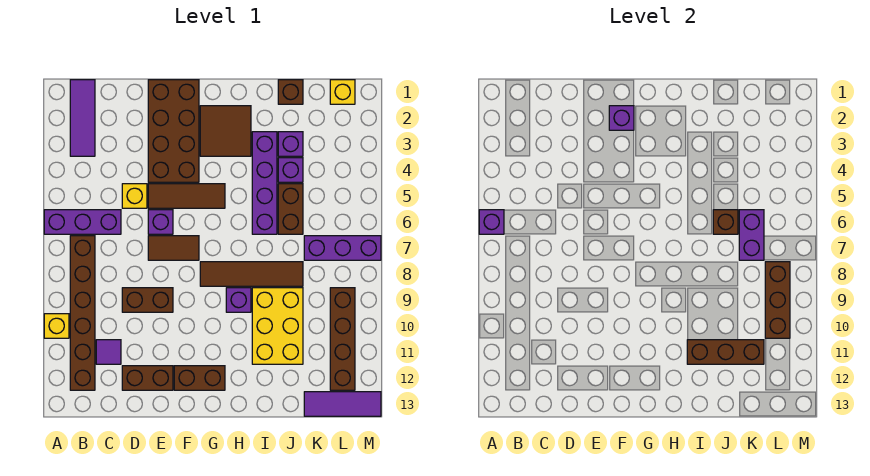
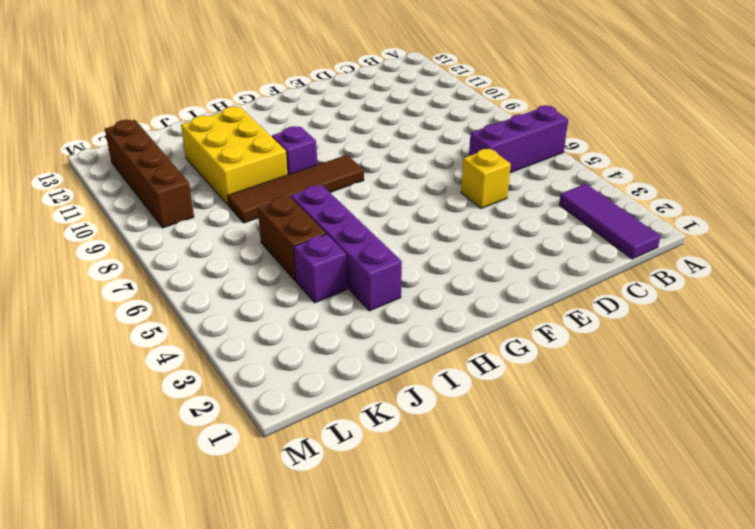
none -> yellow 1x1 brick [44,314,69,338]
none -> brown 1x6 brick [70,236,95,390]
none -> purple 1x1 tile [96,340,121,364]
none -> brown 1x2 brick [122,288,173,312]

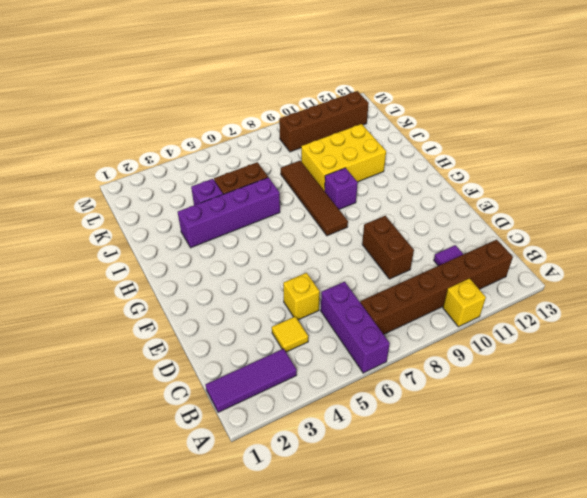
yellow 1x1 tile [272,316,308,352] -> none
none -> brown 1x2 brick [122,366,173,390]
none -> brown 2x4 brick [148,80,199,182]
none -> brown 1x3 tile [148,184,225,208]
none -> purple 1x1 brick [148,210,173,234]

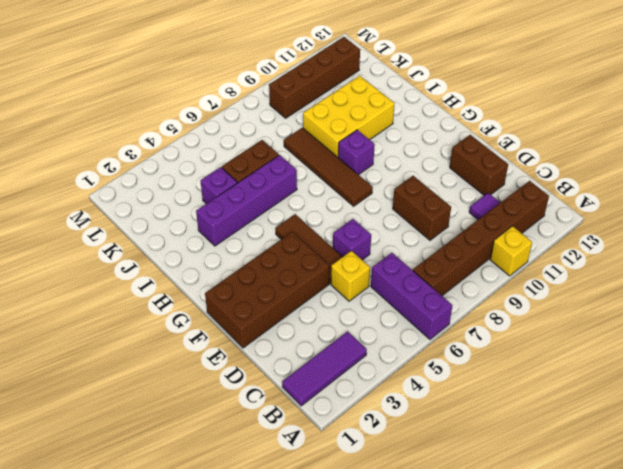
none -> brown 1x2 tile [148,236,199,260]
none -> brown 1x2 brick [174,366,225,390]
none -> brown 2x2 tile [200,106,251,156]
none -> brown 1x1 brick [278,80,303,104]

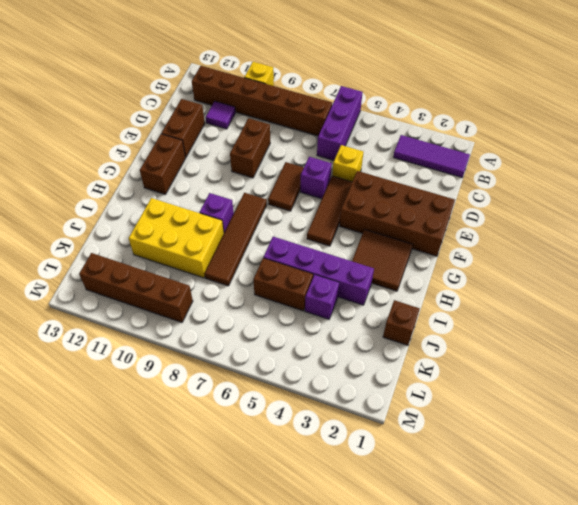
none -> purple 1x1 brick [278,132,303,156]
none -> purple 1x3 brick [304,236,381,260]
none -> purple 1x3 tile [304,392,381,416]
none -> yellow 1x1 brick [330,80,355,104]

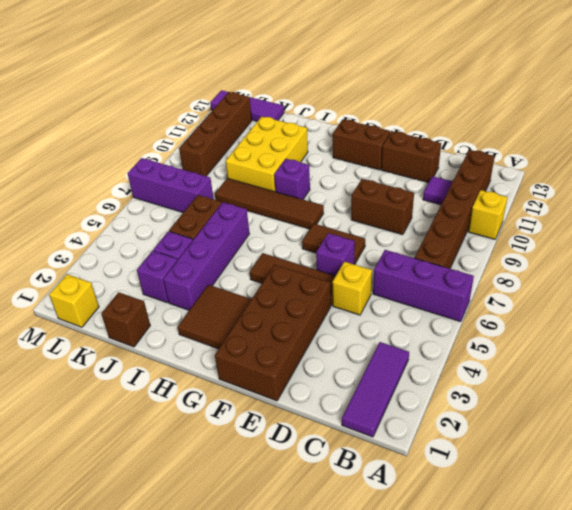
none -> purple 1x1 brick [479,210,504,234]
none -> purple 1x1 brick [609,106,634,130]
none -> brown 1x3 brick [687,340,764,364]
none -> brown 1x1 brick [713,210,738,234]

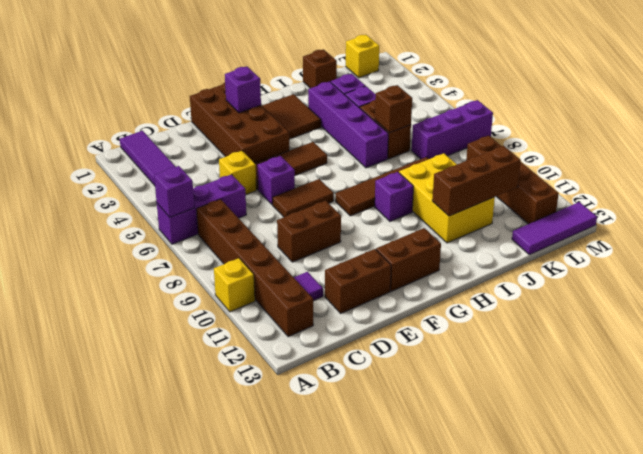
none -> purple 1x2 brick [739,210,764,260]
none -> brown 1x3 brick [765,262,790,338]

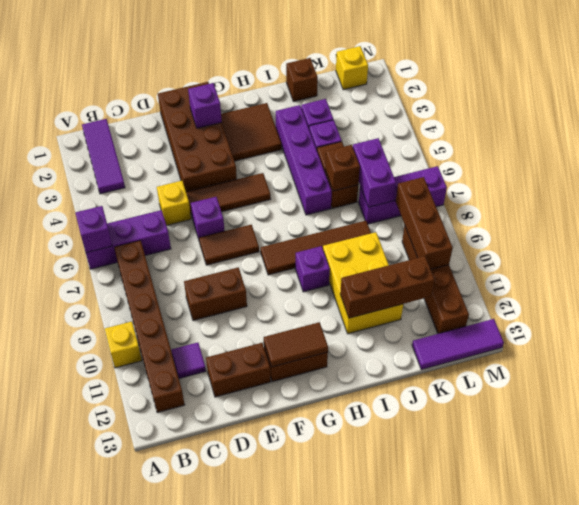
brown 1x2 tile [264,322,328,367] -> none

